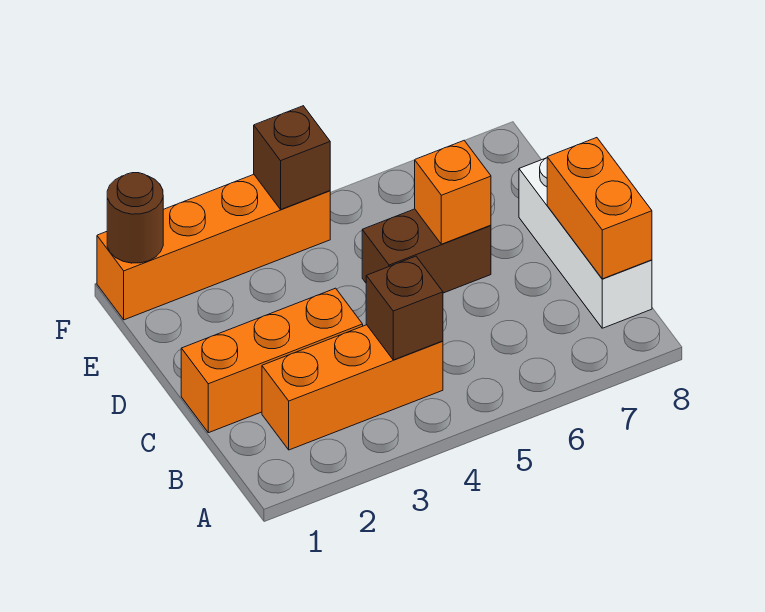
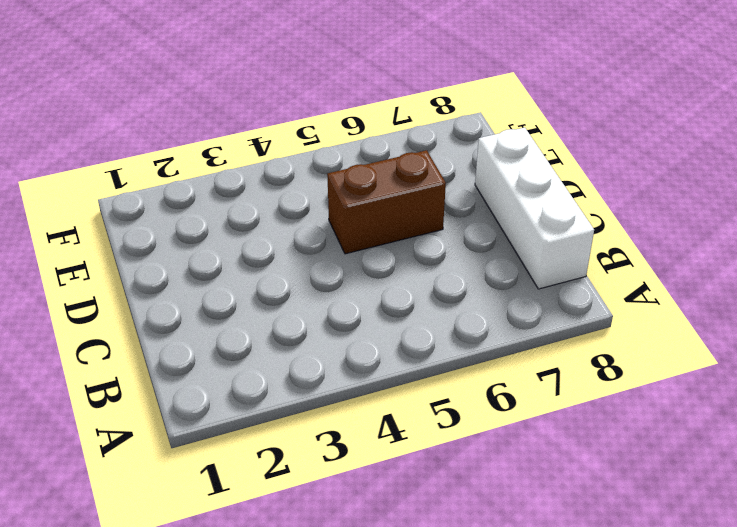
none -> orange 1x3 brick [262,325,443,450]
none -> orange 1x3 brick [181,288,363,433]

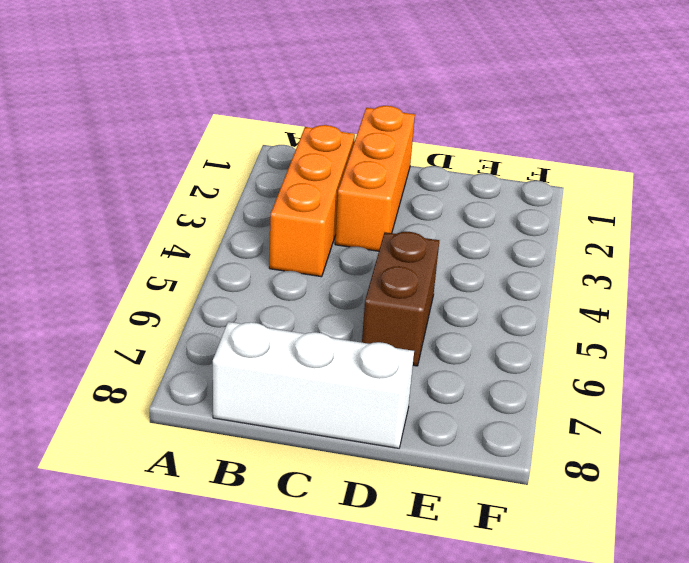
none -> orange 1x4 brick [97,175,330,320]
none -> brown 1x1 brick [366,256,443,360]

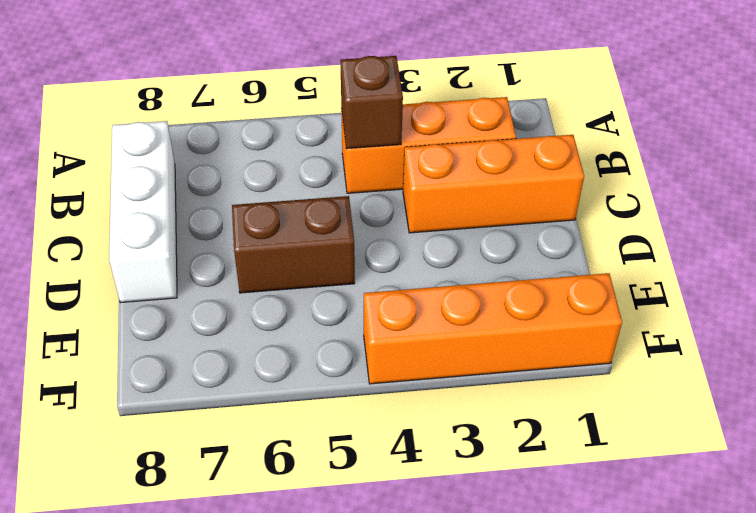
none -> orange 1x2 brick [547,138,652,279]
none -> orange 1x1 brick [415,141,491,244]

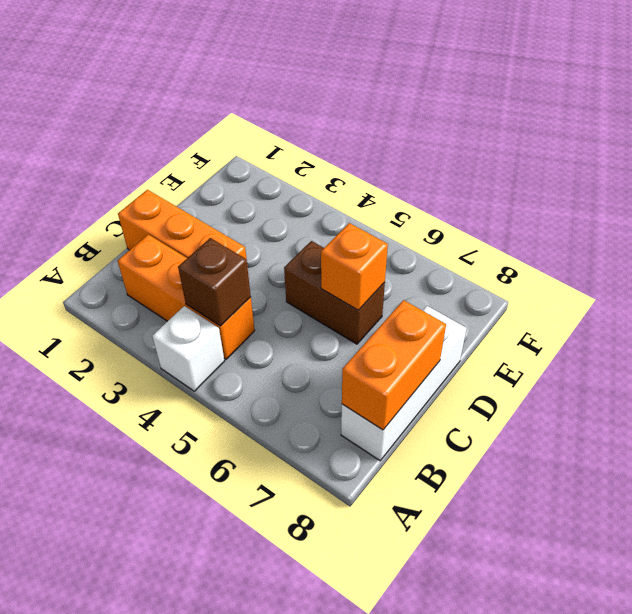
white 1x1 brick [152,306,224,391] -> none
none -> orange 1x4 brick [97,175,330,320]
none -> brown 1x1 round brick [107,173,163,263]

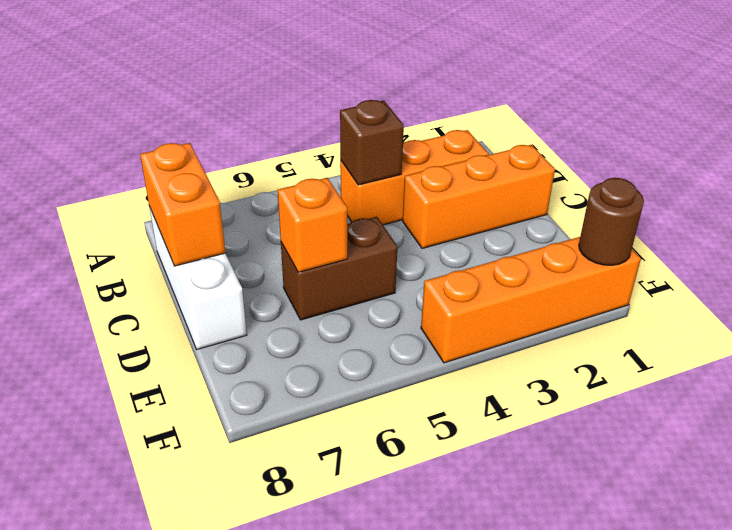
none -> brown 1x1 brick [254,106,330,209]

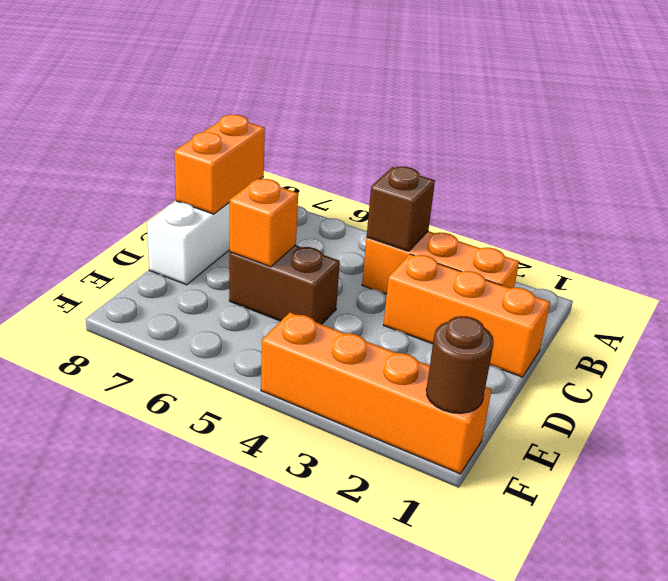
none -> brown 1x1 brick [254,106,330,209]

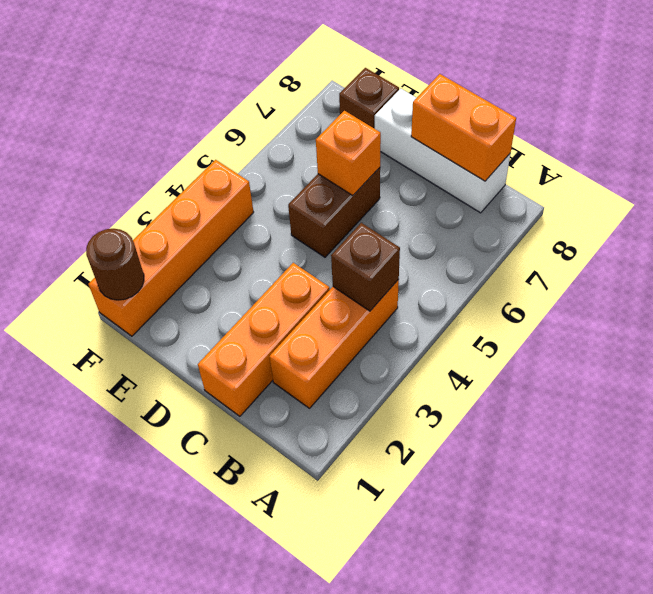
brown 1x1 brick [339,68,399,129] -> brown 1x1 brick moved to [254,106,330,209]

